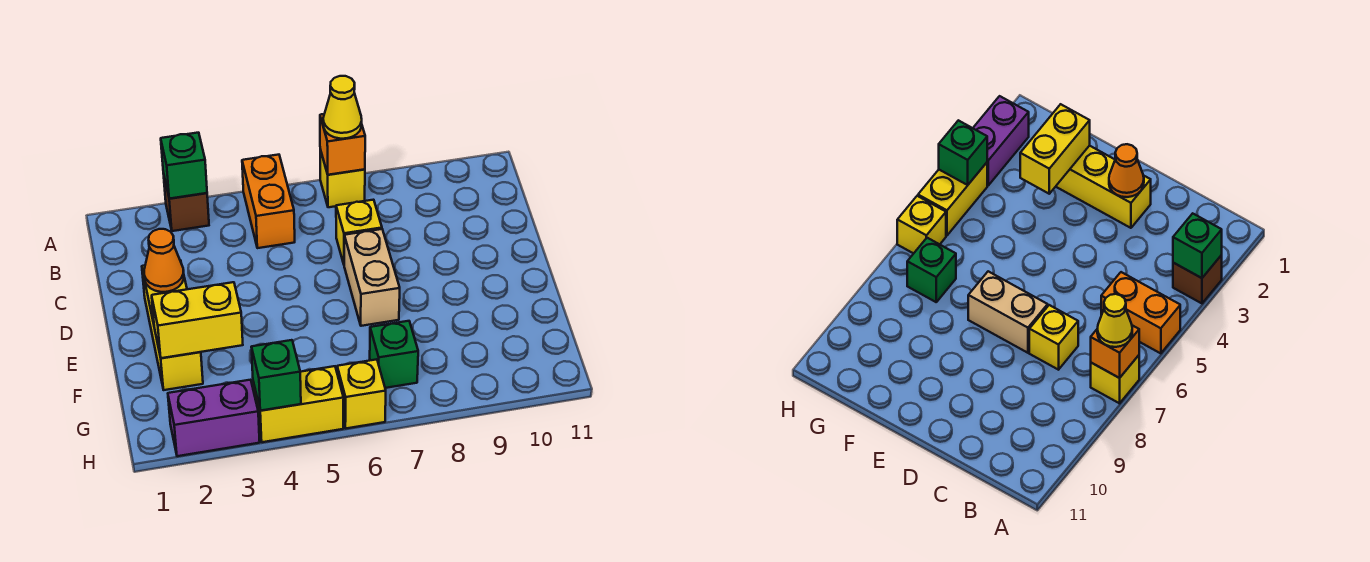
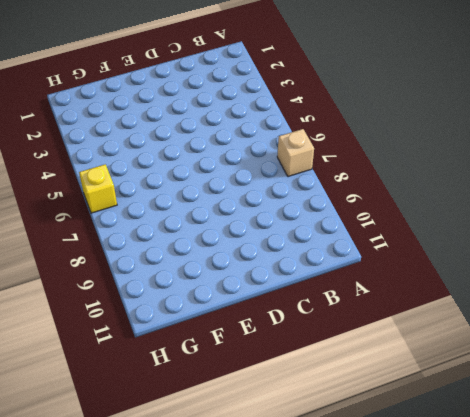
tan 1x1 brick [277,129,314,177] -> yellow 1x1 brick [320,150,365,207]
none -> brown 1x1 brick [163,173,209,231]
none -> orange 1x2 brick [242,155,295,248]
none -> yellow 1x1 brick [336,200,382,264]

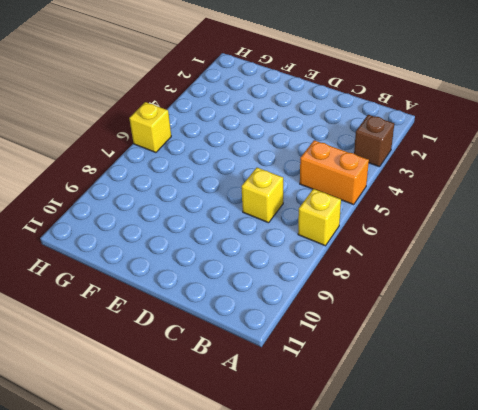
none -> yellow 1x3 brick [142,260,203,390]
none -> tan 1x2 brick [344,229,400,326]
none -> green 1x1 brick [370,321,418,388]

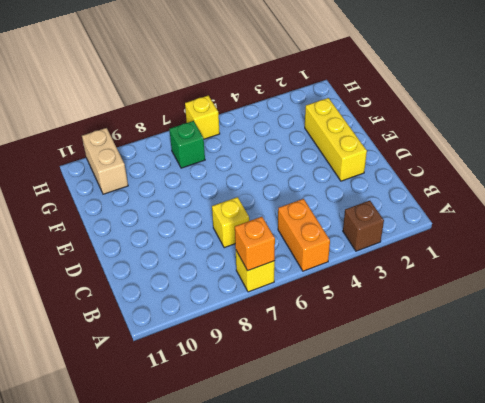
tan 1x2 brick [82,128,128,194] -> tan 1x2 brick moved to [344,229,400,326]
none -> purple 1x2 brick [168,380,260,456]
none -> yellow 1x2 brick [253,366,344,442]
none -> green 1x1 brick [161,133,207,199]

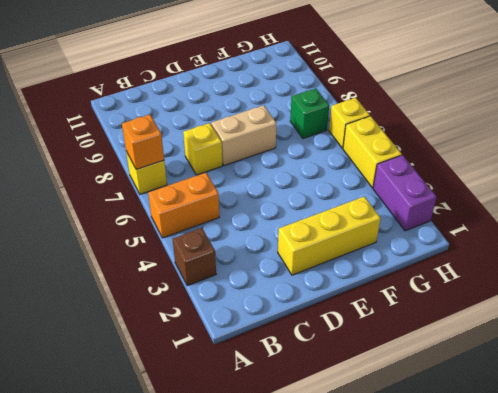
none -> green 1x1 brick [161,133,207,199]
none -> orange 1x1 cone [144,229,184,292]
none -> yellow 1x2 brick [152,282,243,358]

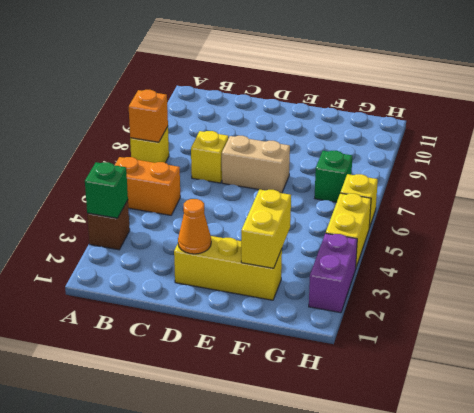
none -> green 1x1 brick [252,340,301,411]
none -> yellow 1x1 cone [323,76,362,139]

